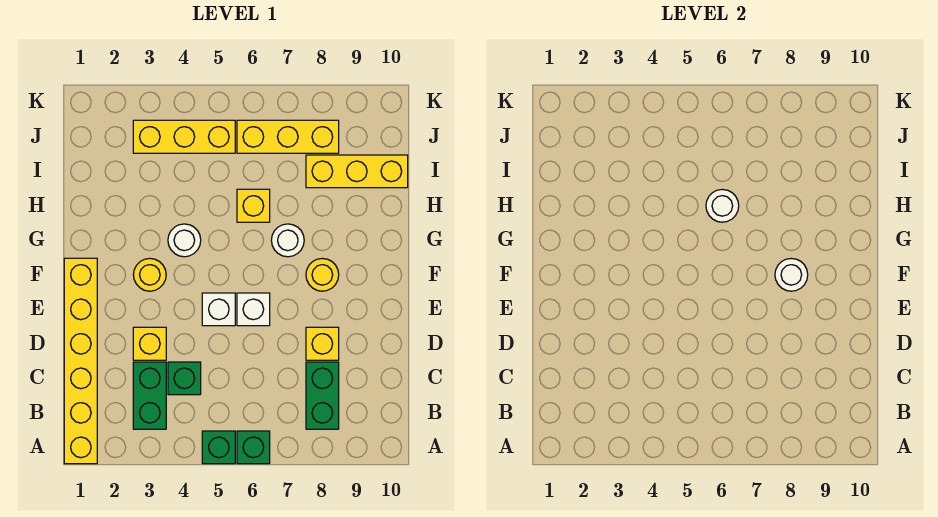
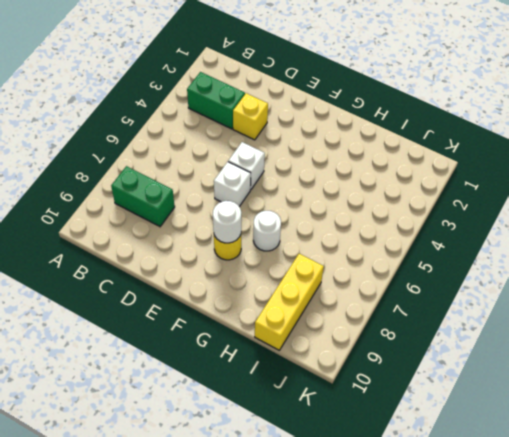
none -> yellow 1x6 brick [64,258,97,464]
none -> green 1x1 brick [202,431,235,464]
none -> green 1x1 brick [237,431,270,464]

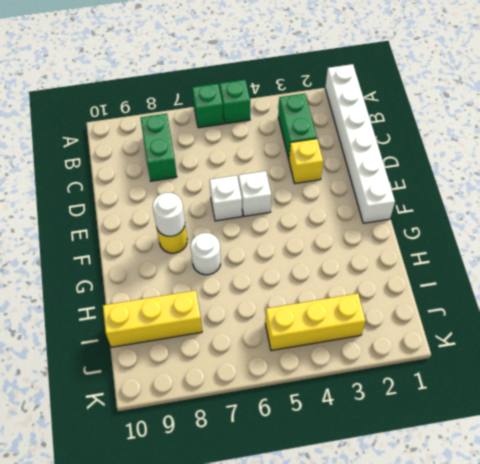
white 1x6 brick [325,64,395,223] -> yellow 1x6 brick [64,258,97,464]
none -> green 1x1 brick [168,362,201,395]
none -> yellow 1x1 brick [306,327,339,360]
none -> yellow 1x1 round brick [133,258,166,291]

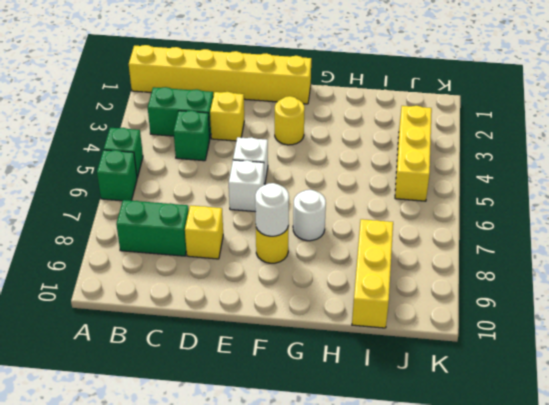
none -> white 1x1 round brick [168,224,201,257]
none -> yellow 1x1 brick [237,189,270,222]
none -> yellow 1x3 brick [237,120,339,153]

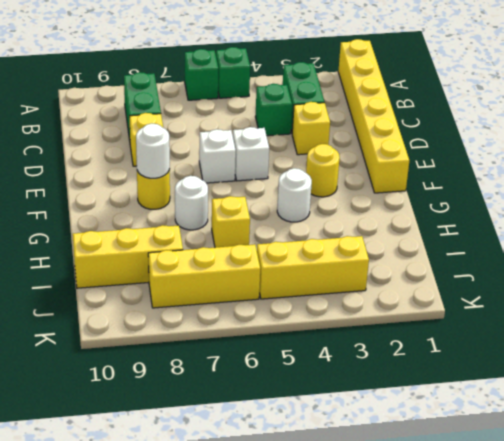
none -> white 1x1 round brick [706,189,739,222]

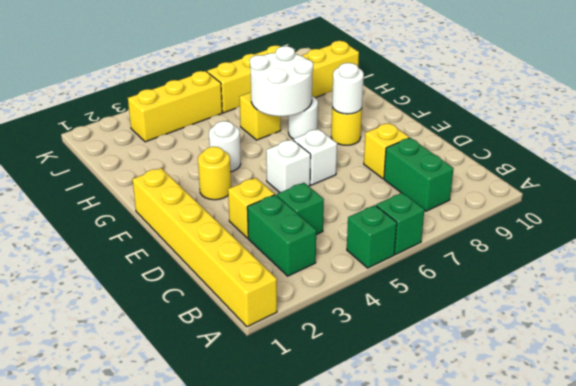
white 2x2 round brick [250,46,313,116] -> white 1x1 round brick [706,189,739,222]

